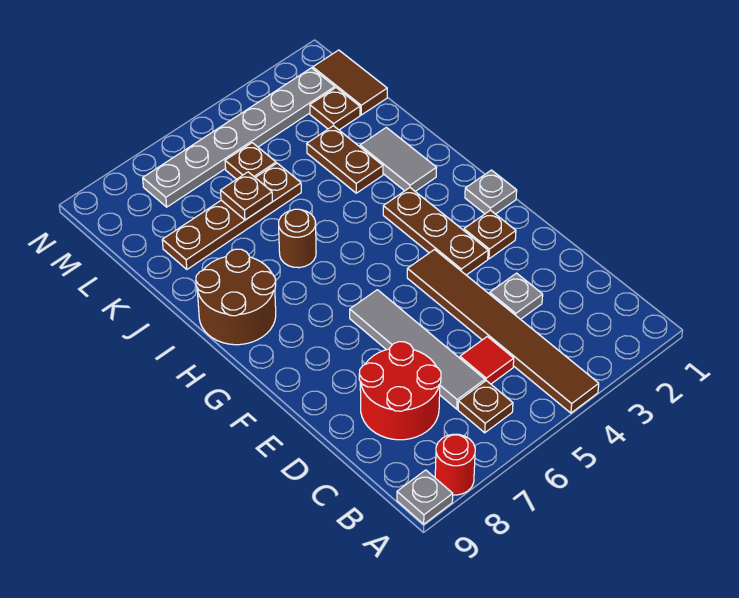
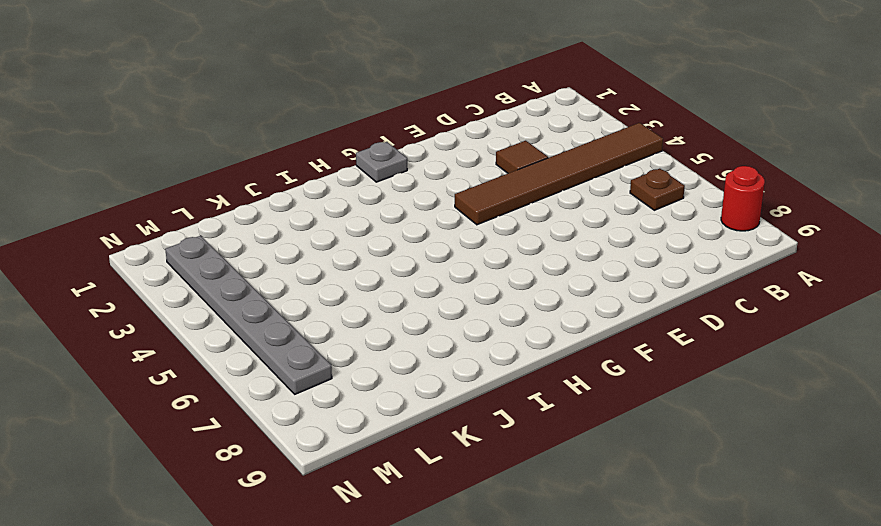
brown 1x1 tile [496,141,548,173] -> grey 1x1 plate [490,273,543,319]
none -> grey 1x1 plate [397,470,453,524]
none -> red 1x1 tile [460,336,514,384]
none -> grey 1x4 tile [350,290,485,409]

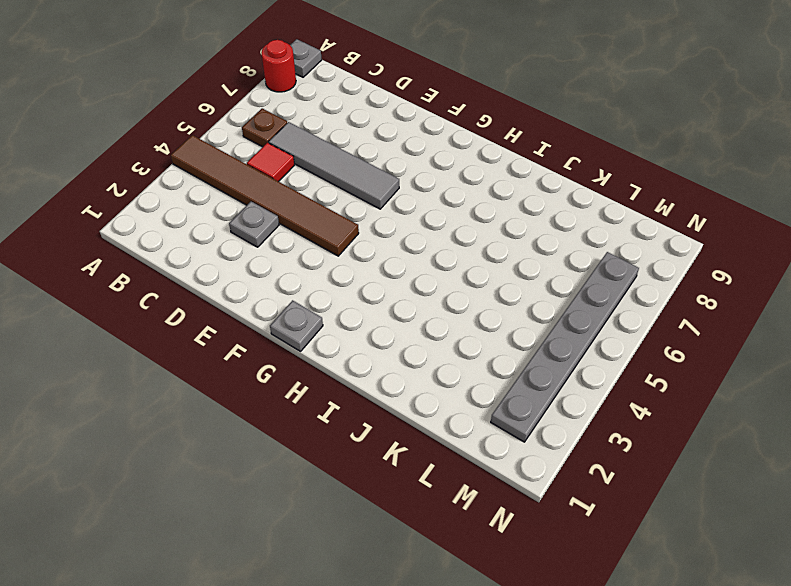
none -> red 2x2 round brick [359,342,441,440]
none -> brown 1x1 plate [464,210,516,259]
none -> brown 1x3 plate [383,188,488,275]

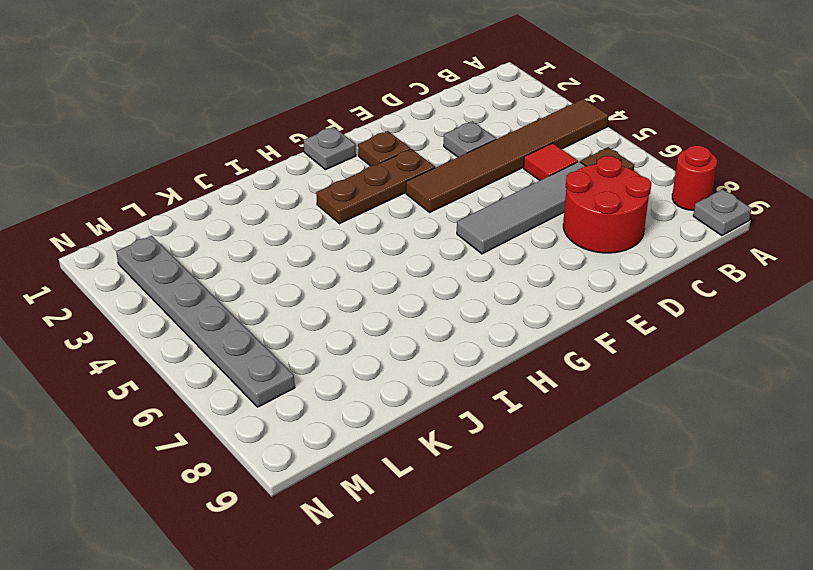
none -> brown 2x2 round brick [196,249,276,345]
none -> grey 1x2 tile [360,127,437,191]
none -> brown 1x1 round brick [279,209,316,268]

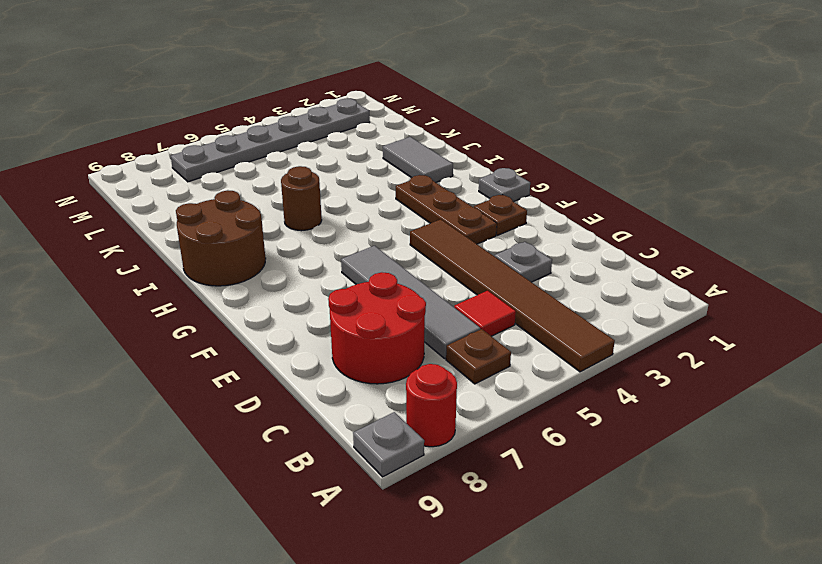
none -> brown 1x2 plate [307,126,383,193]
none -> brown 1x4 plate [162,163,301,269]
none -> brown 1x2 tile [313,50,387,115]

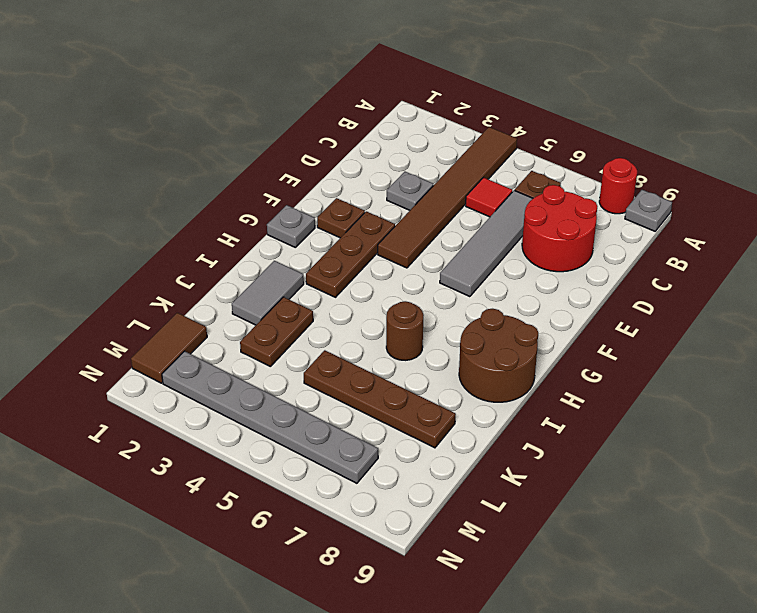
none -> brown 1x1 plate [310,88,360,130]
none -> brown 1x1 plate [225,143,276,179]
none -> brown 1x1 plate [221,172,272,220]

